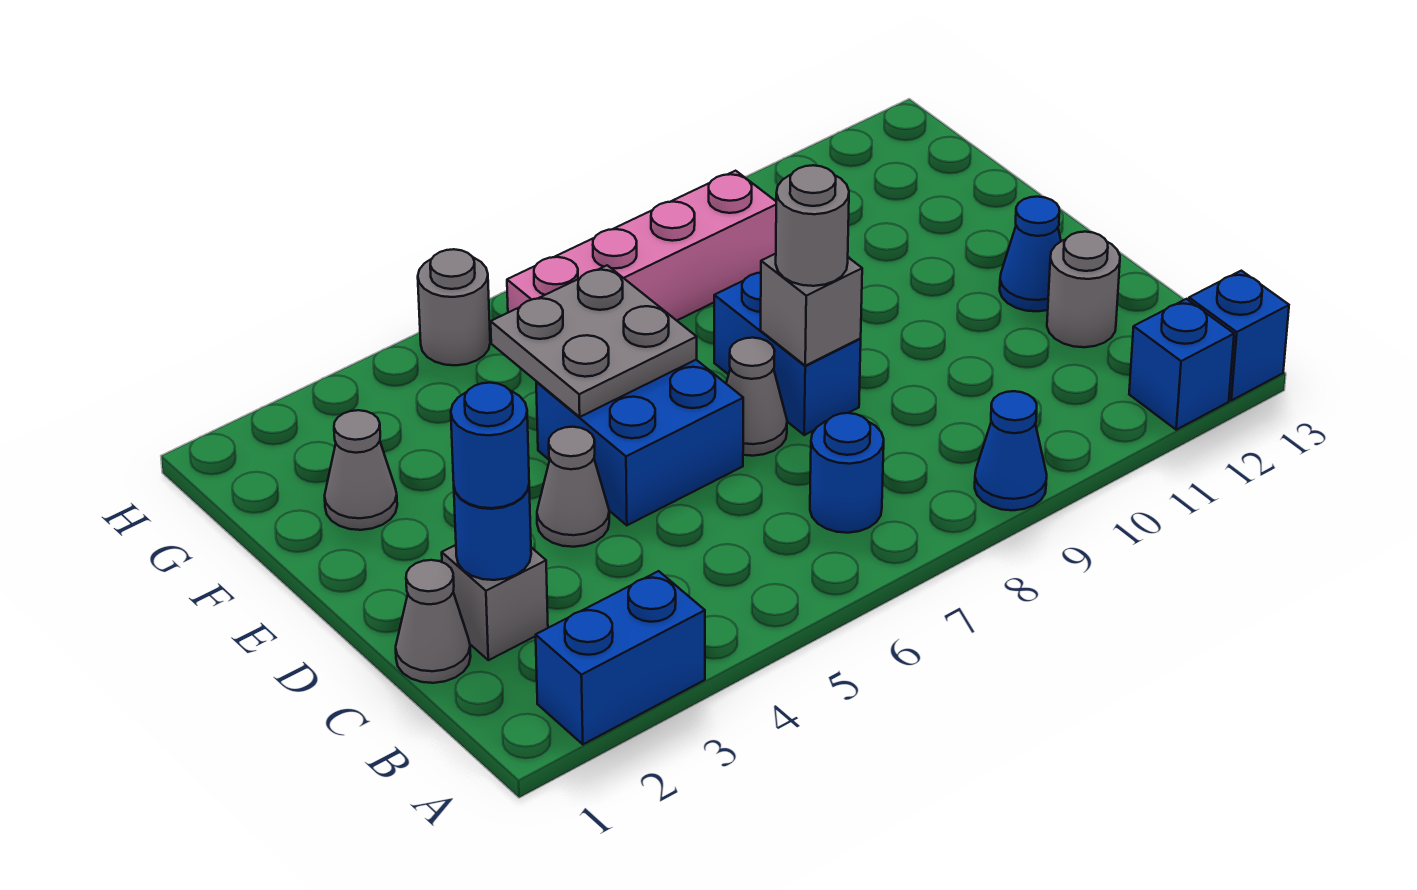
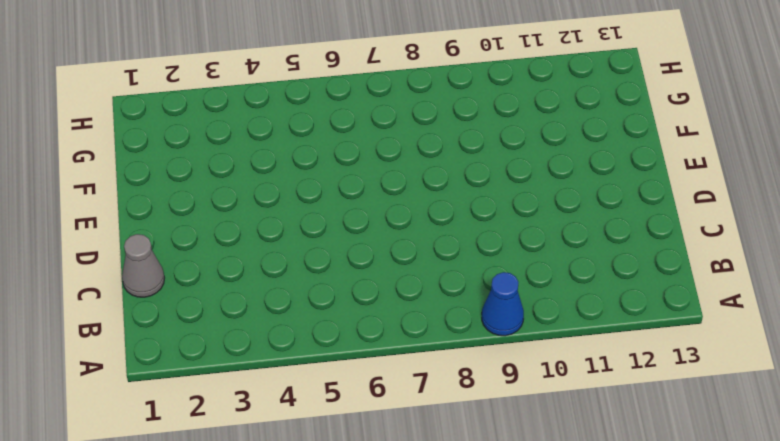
none -> blue 1x2 brick [536,571,705,744]
none -> blue 1x1 brick [1129,299,1234,430]
none -> blue 1x1 brick [1189,271,1289,400]

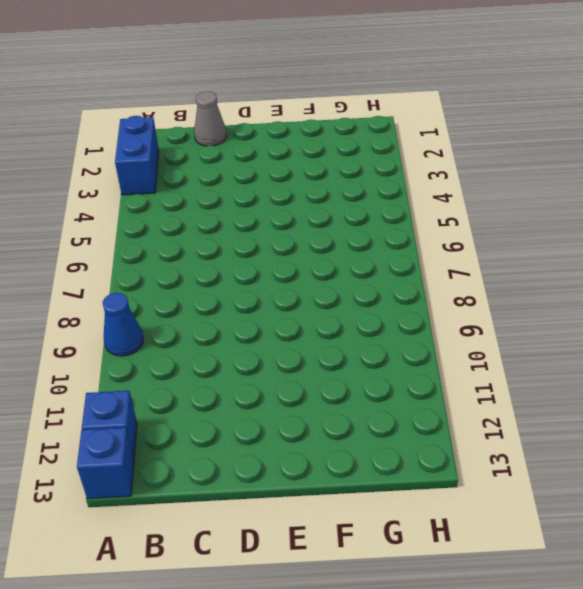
none -> blue 1x1 round brick [810,413,884,533]
none -> grey 1x1 brick [442,545,548,660]
none -> grey 1x1 round brick [1047,232,1120,347]

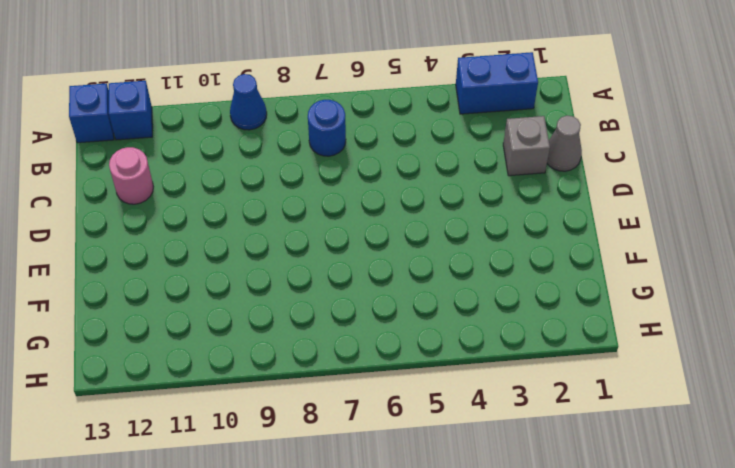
pink 1x1 round brick [109,147,153,204] -> grey 1x1 round brick [1047,232,1120,347]
none -> grey 1x1 cone [537,427,609,547]
none -> blue 2x2 brick [536,360,743,525]
none -> grey 1x1 cone [726,338,787,456]

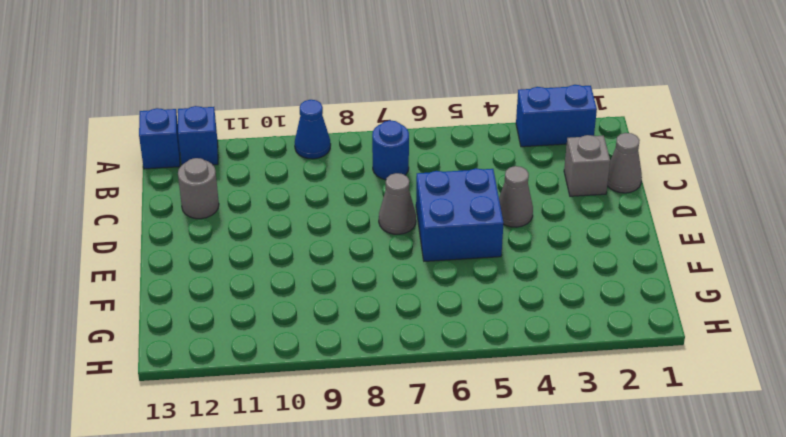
none -> blue 1x2 brick [714,272,861,435]
none -> blue 1x1 cone [1000,197,1061,311]
none -> grey 1x1 cone [325,410,397,530]

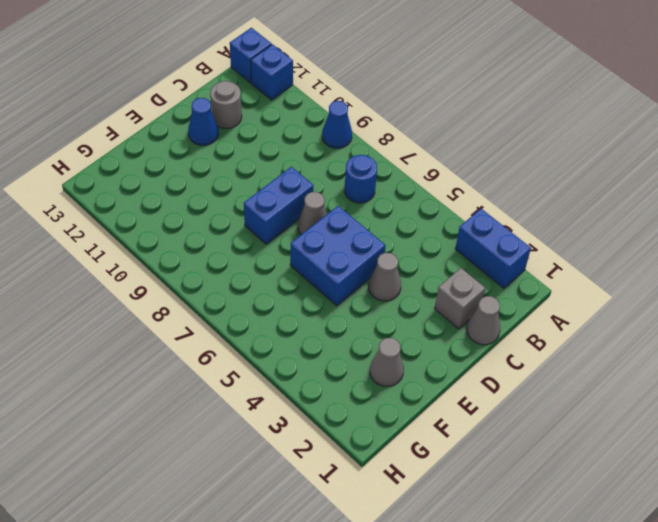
none -> pink 1x4 brick [507,171,776,320]
none -> grey 1x1 round brick [418,249,490,365]
none -> blue 1x1 round brick [454,486,531,580]

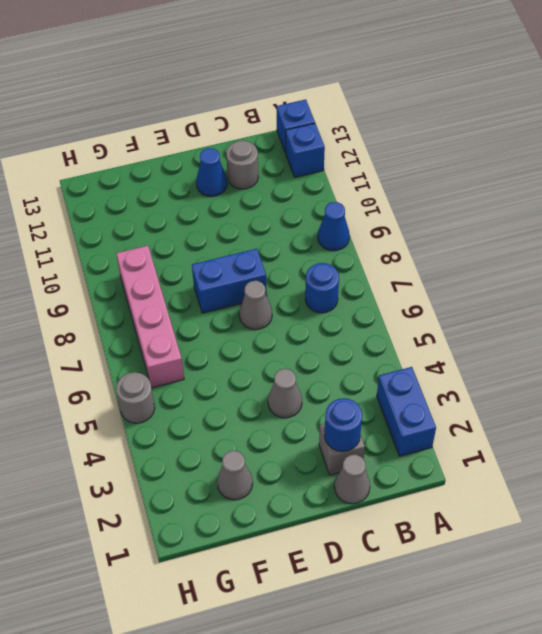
none -> blue 2x2 brick [536,360,743,525]
none -> grey 1x1 brick [761,254,862,366]
none -> grey 2x2 plate [491,265,697,417]

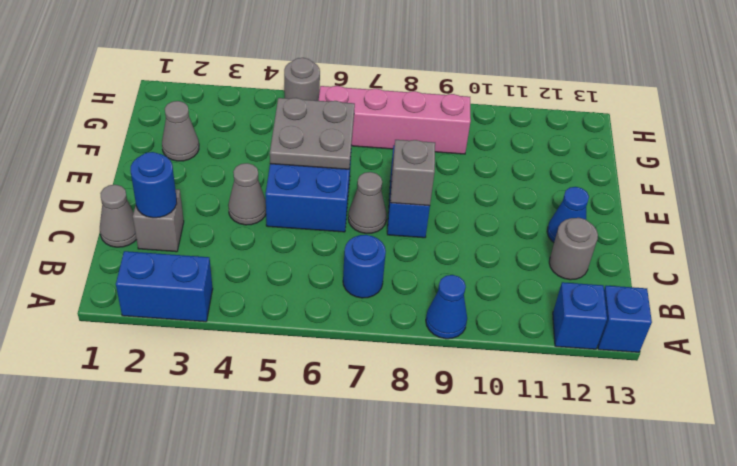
none -> blue 1x1 round brick [451,383,529,508]
none -> grey 1x1 round brick [776,165,849,286]

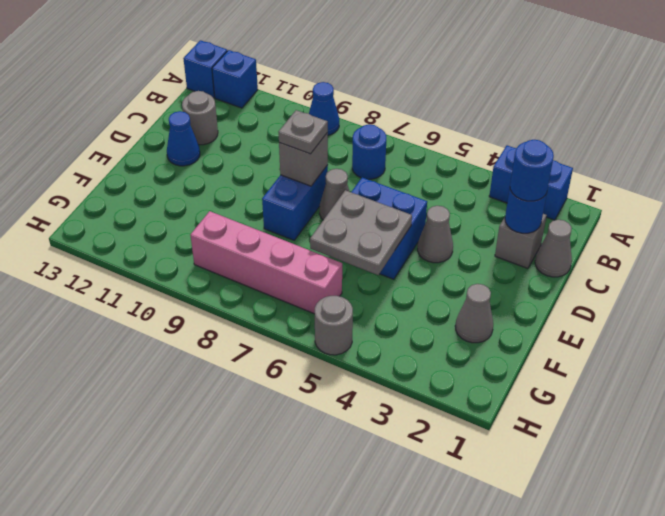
grey 1x1 plate [278,110,328,154] -> grey 1x1 round brick [776,165,849,286]

